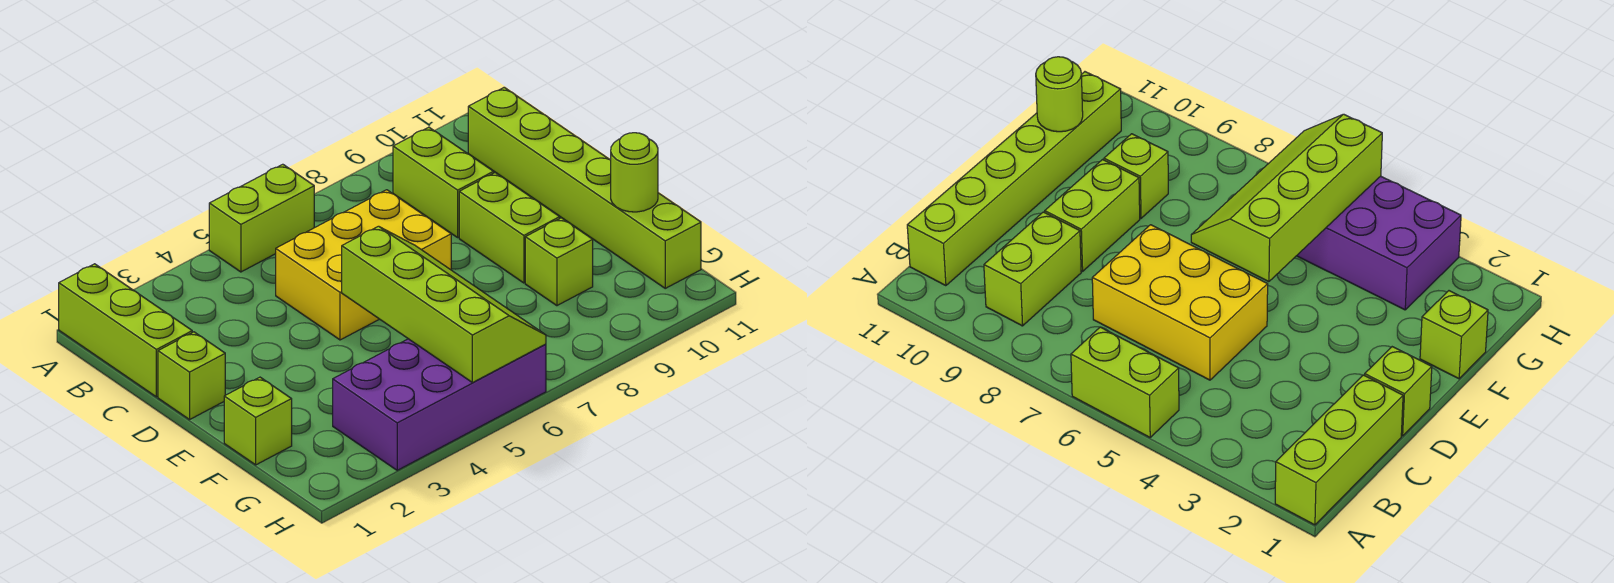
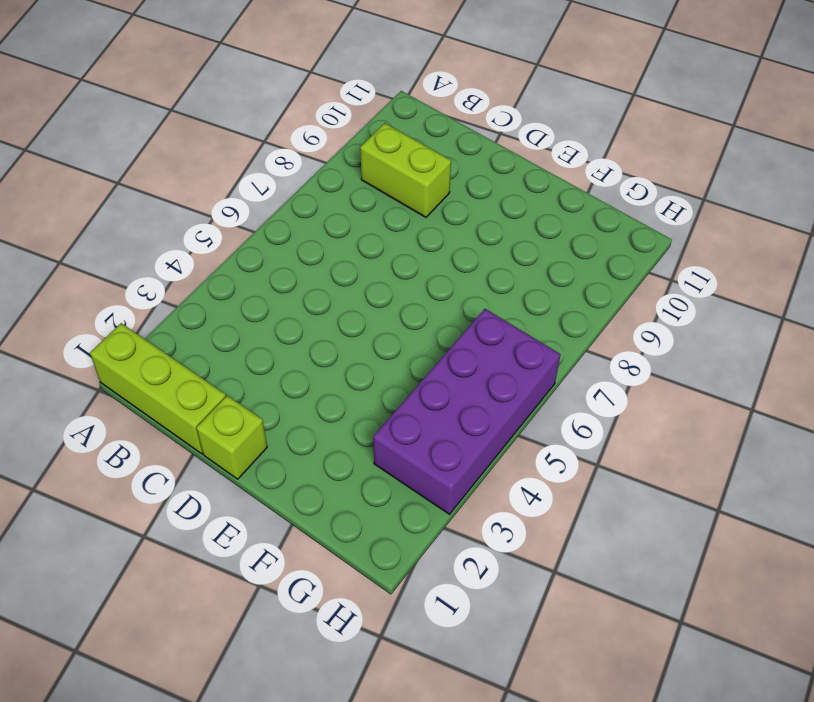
none -> lime 1x2 brick [209,164,314,272]
none -> lime 1x6 brick [468,87,701,288]
none -> yellow 2x3 brick [276,190,451,340]

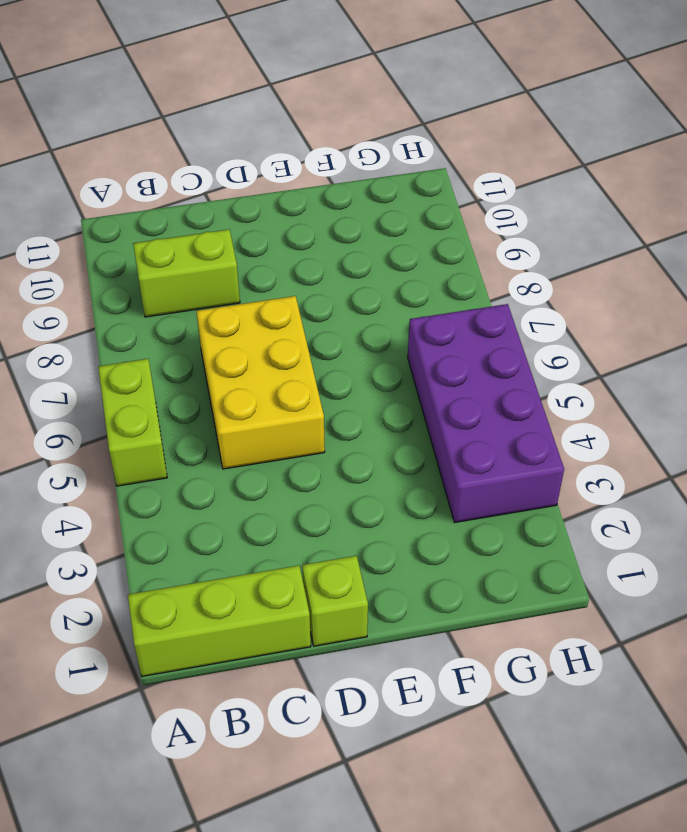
none -> lime 1x6 brick [468,87,701,288]
none -> lime 1x2 brick [459,173,560,283]
none -> lime 1x1 brick [224,377,292,465]

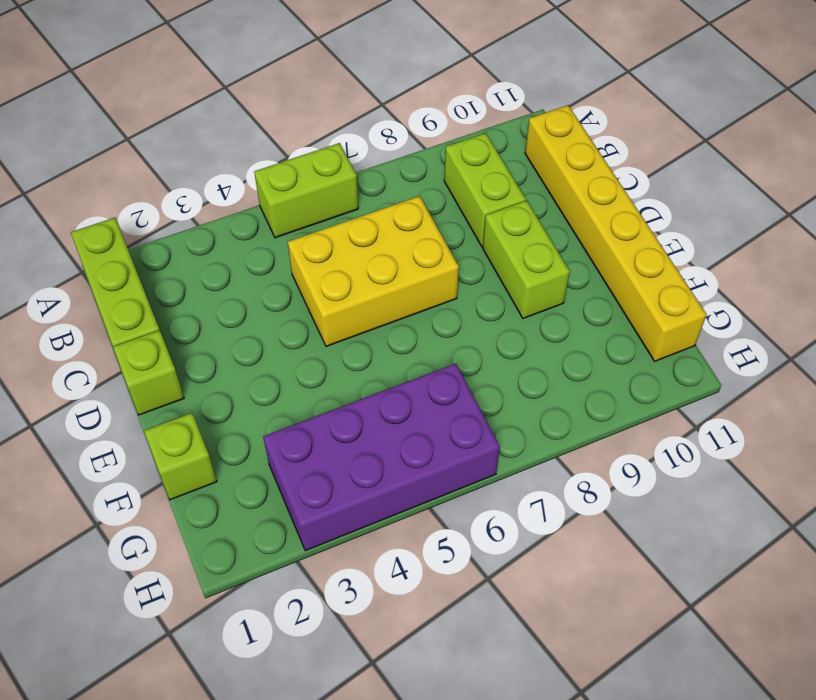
yellow 1x6 brick [525,105,707,361] -> lime 1x6 brick [468,87,701,288]
none -> lime 1x1 brick [525,218,593,306]
none -> lime 2x4 slope [342,226,546,383]
none -> lime 1x1 round brick [611,133,658,212]

